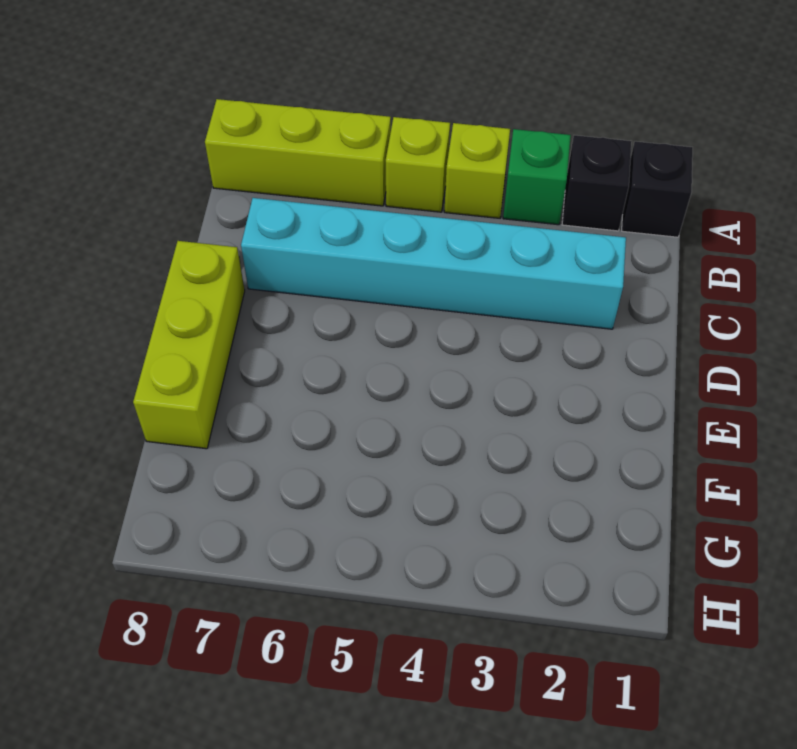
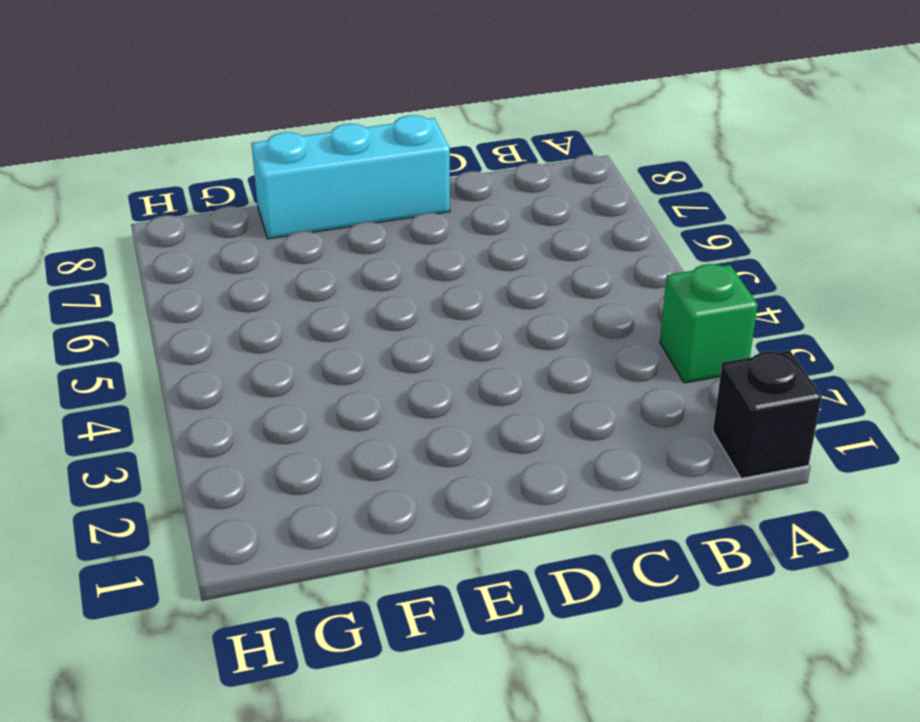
cyan 1x3 brick [252,115,450,239] -> lime 1x3 brick [133,241,245,449]
none -> black 1x1 brick [562,135,632,231]
none -> lime 1x1 brick [444,123,510,218]

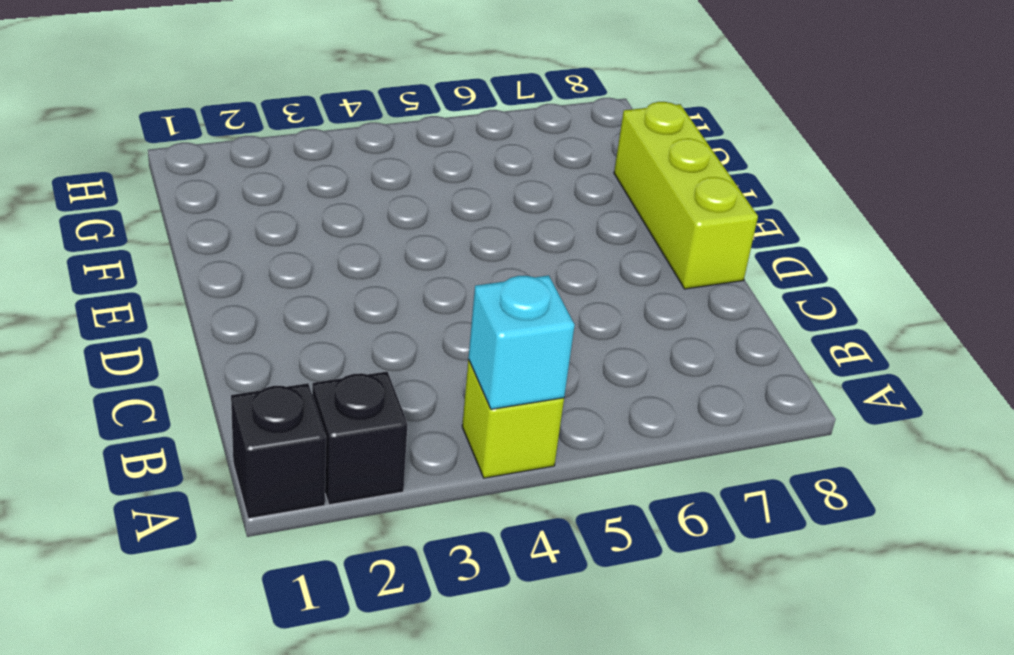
cyan 1x1 brick [468,275,575,409] -> none
none -> green 1x1 brick [503,129,571,225]
none -> lime 1x1 brick [386,117,450,212]

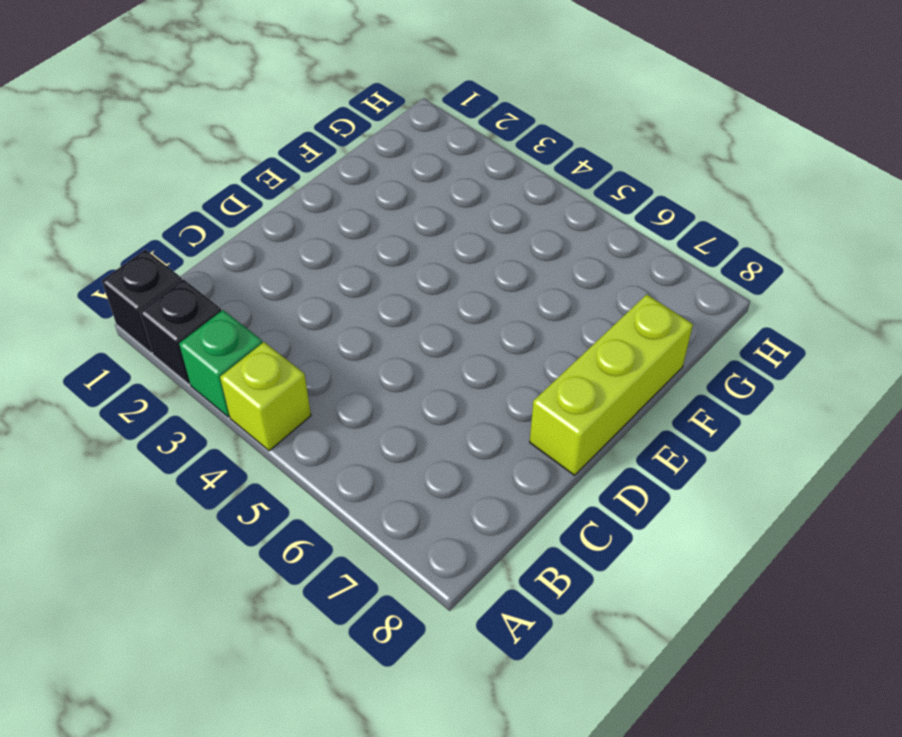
none -> lime 1x1 brick [386,117,450,212]
none -> lime 1x3 brick [205,99,391,206]

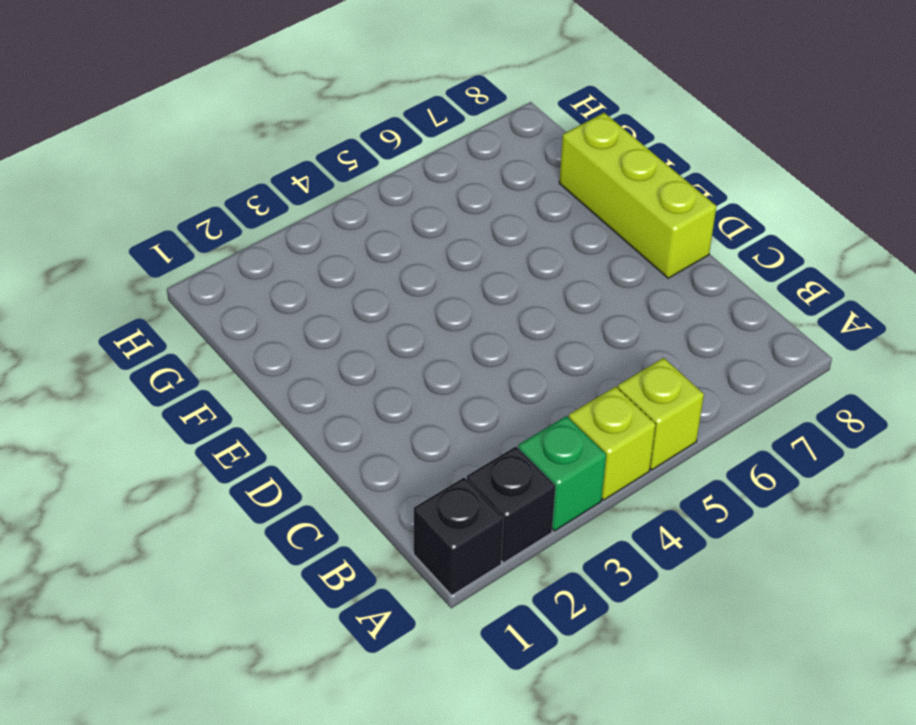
none -> lime 1x3 brick [205,99,391,206]
none -> cyan 1x6 brick [241,198,626,329]

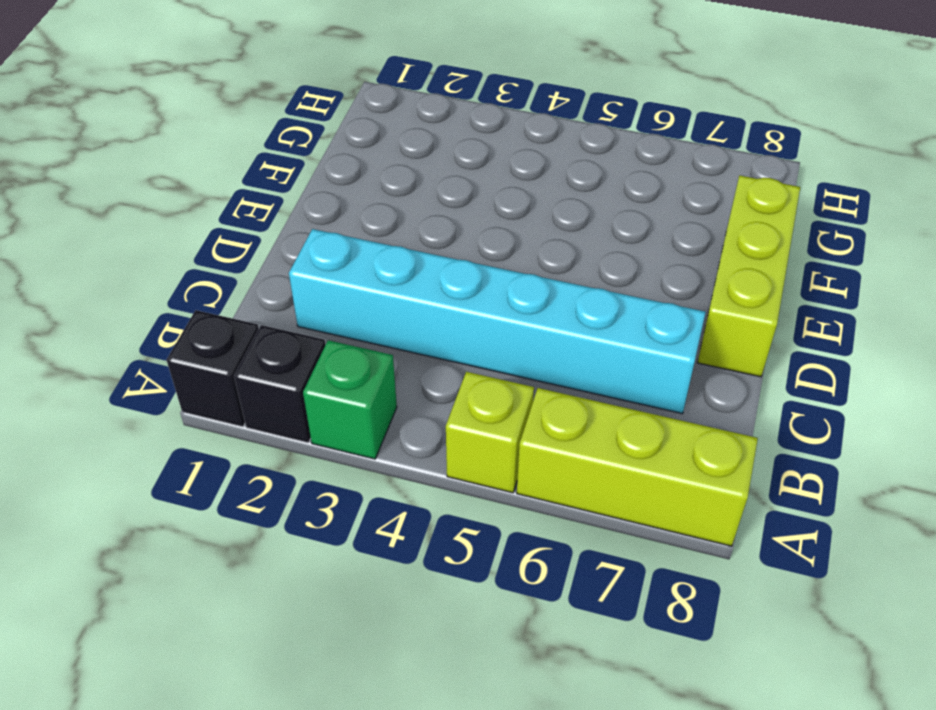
none -> lime 1x1 brick [444,123,510,218]

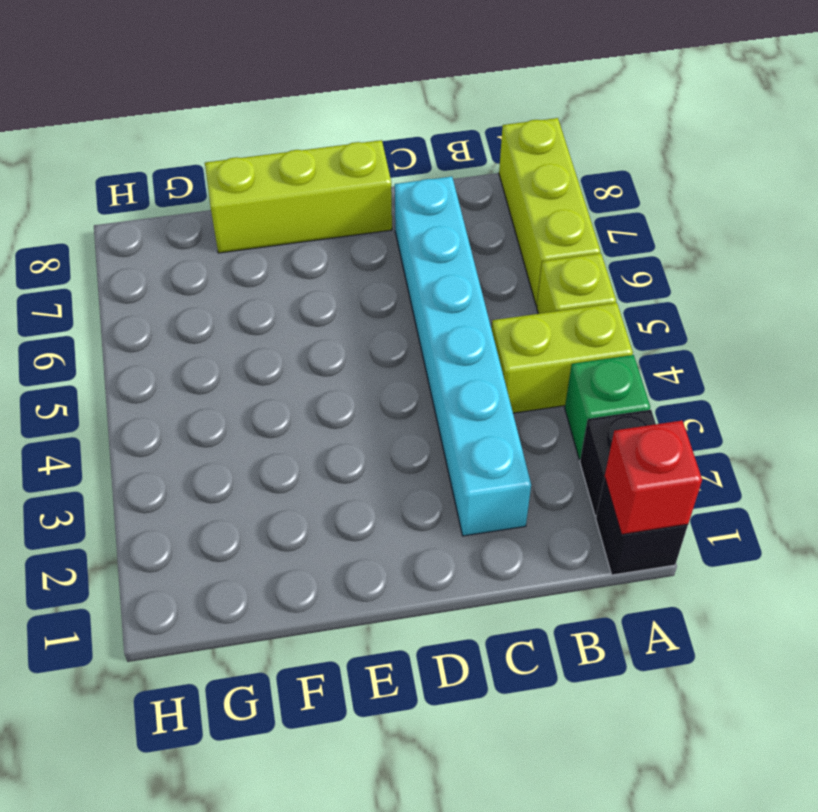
red 1x1 brick [605,421,702,534] -> none
lime 1x2 brick [492,303,633,413] -> lime 1x1 brick [444,123,510,218]

